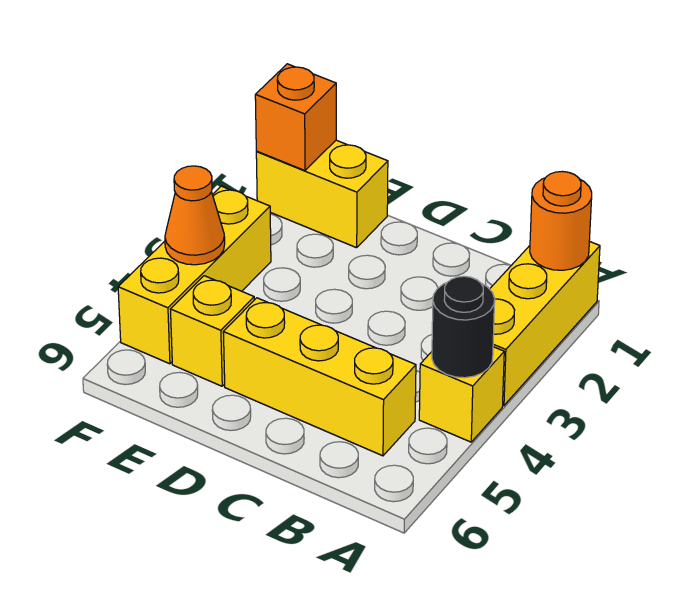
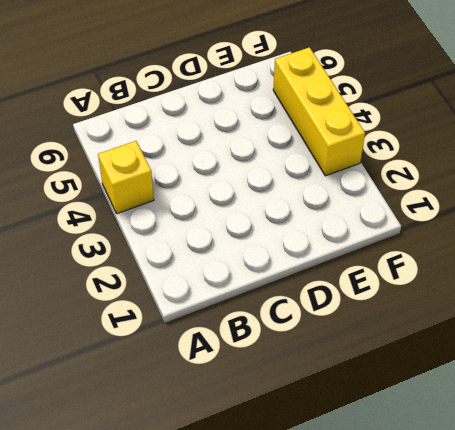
none -> yellow 1x3 brick [490,241,600,405]
none -> yellow 1x3 brick [223,298,416,456]

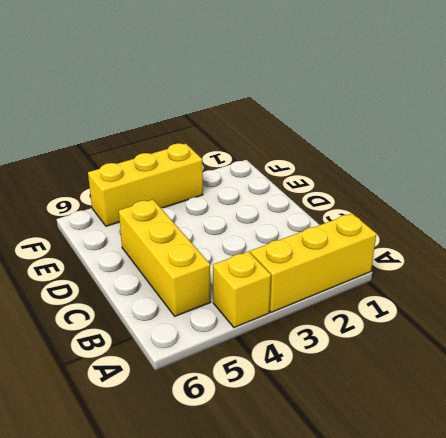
none -> yellow 1x2 brick [256,140,388,248]
none -> yellow 1x1 brick [171,276,254,386]

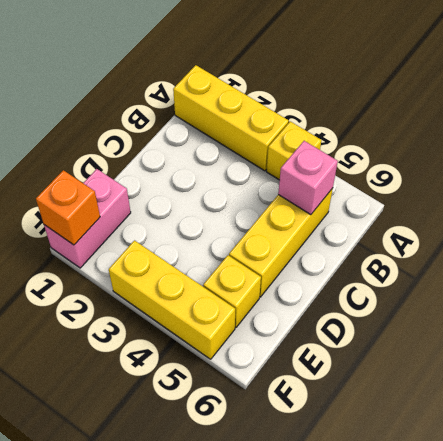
pink 1x1 brick [278,141,338,215] -> none
pink 1x2 brick [44,169,131,268] -> yellow 1x2 brick [256,140,388,248]
none -> orange 1x1 round brick [530,171,592,270]
none -> black 1x1 round brick [432,276,495,378]

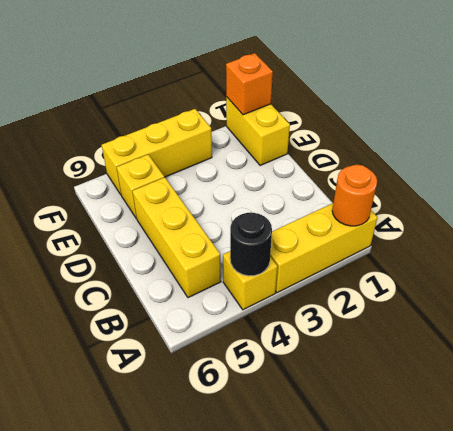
none -> orange 1x1 cone [165,166,225,265]

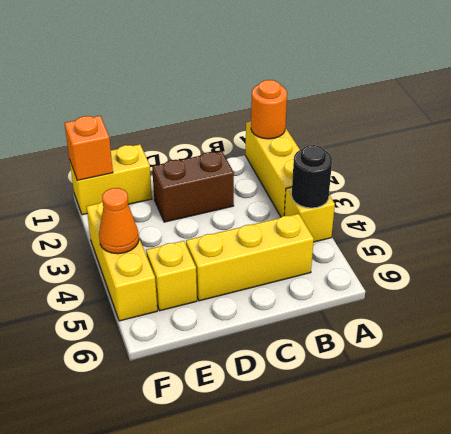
brown 1x2 brick [152,151,234,222] -> none

